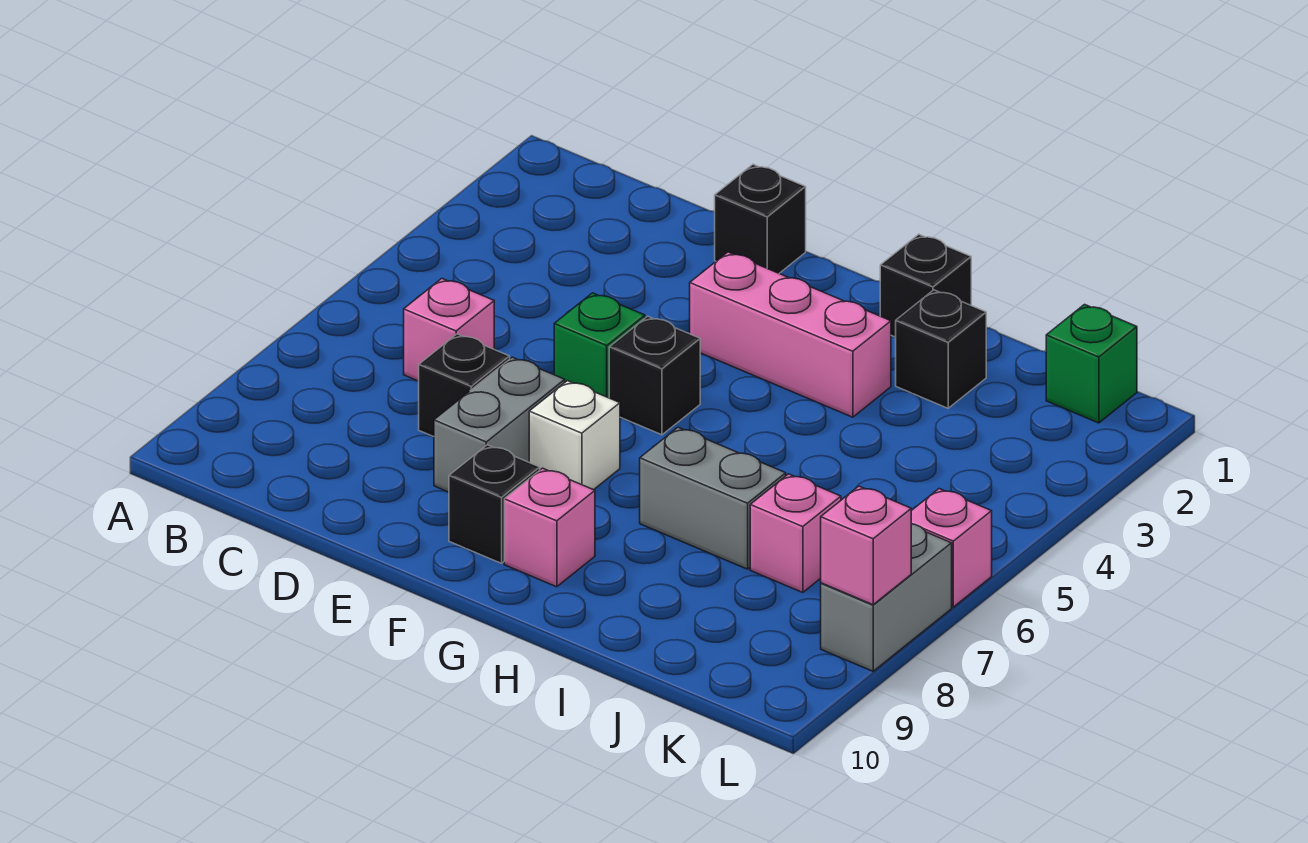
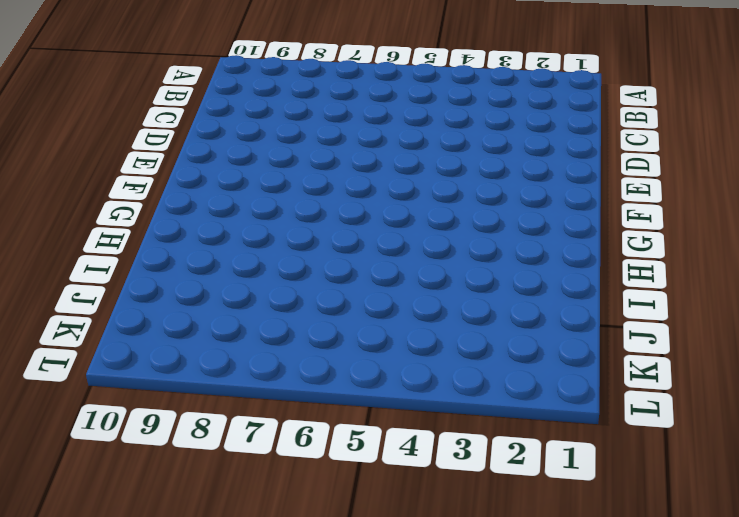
none -> pink 1x1 brick [404,279,494,381]
none -> black 1x1 brick [419,334,510,437]
none -> black 1x1 brick [715,164,806,273]

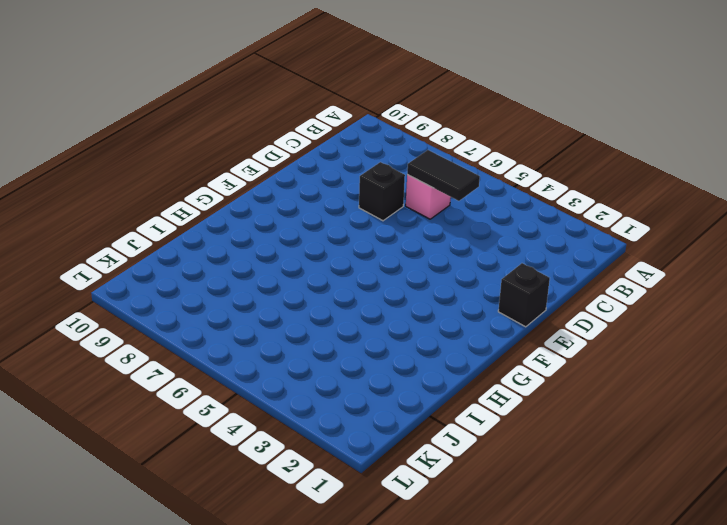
black 1x2 tile [407,150,480,201] -> none
none -> green 1x1 brick [554,293,645,398]
none -> grey 1x2 brick [434,357,565,492]
none -> pink 1x3 brick [690,252,891,417]

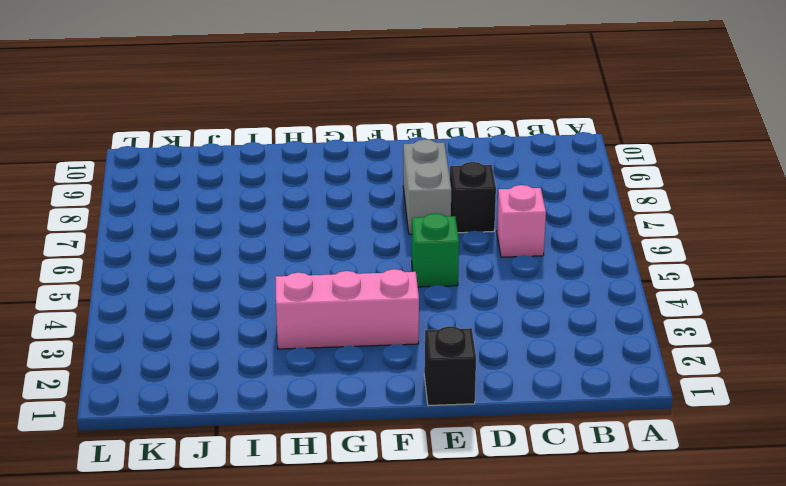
none -> black 1x1 brick [609,316,700,435]
none -> white 1x1 brick [529,381,620,490]
none -> black 1x1 brick [449,445,540,563]

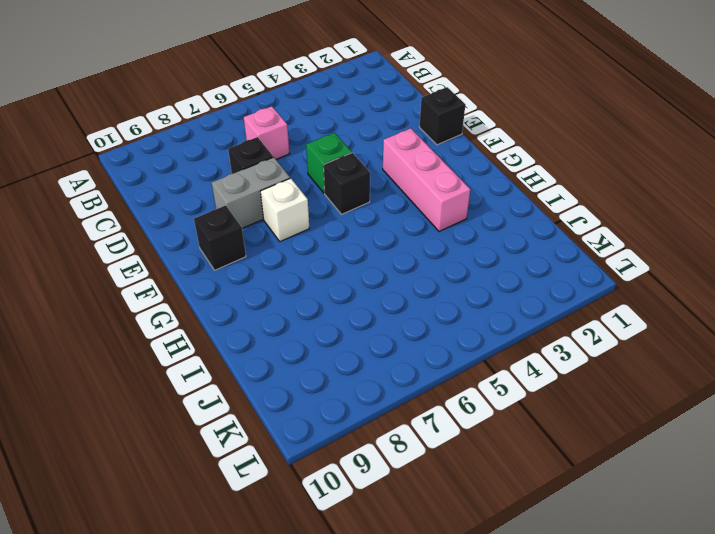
none -> pink 1x1 brick [504,468,595,587]
none -> black 1x1 brick [880,234,971,337]
none -> grey 1x2 brick [640,427,786,569]

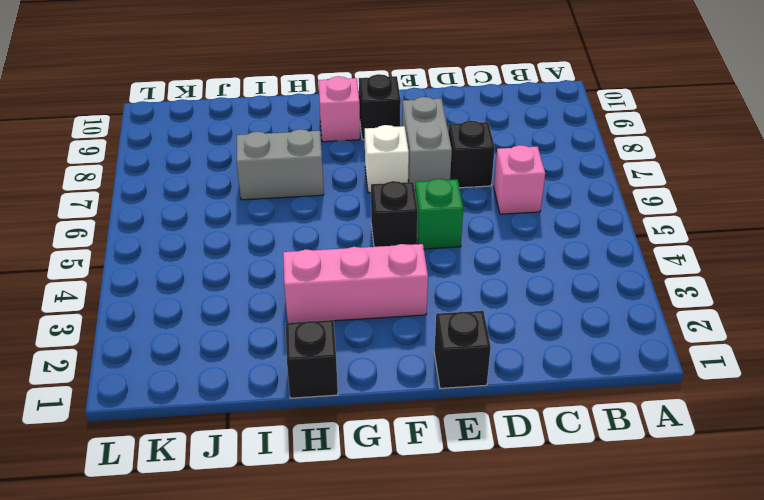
none -> black 1x1 brick [896,290,986,408]
none -> pink 1x1 brick [750,474,841,593]
none -> green 1x1 brick [1046,305,1137,423]

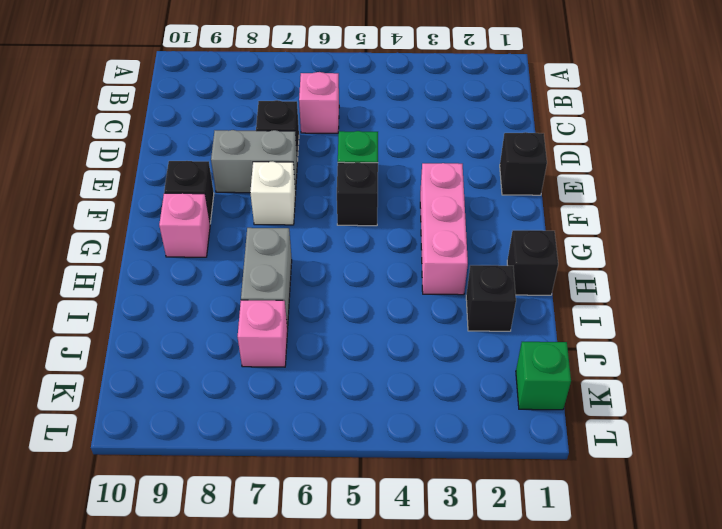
none -> pink 1x1 brick [911,489,992,607]
none -> grey 1x2 brick [821,524,952,671]
none -> pink 1x1 brick [821,486,911,605]

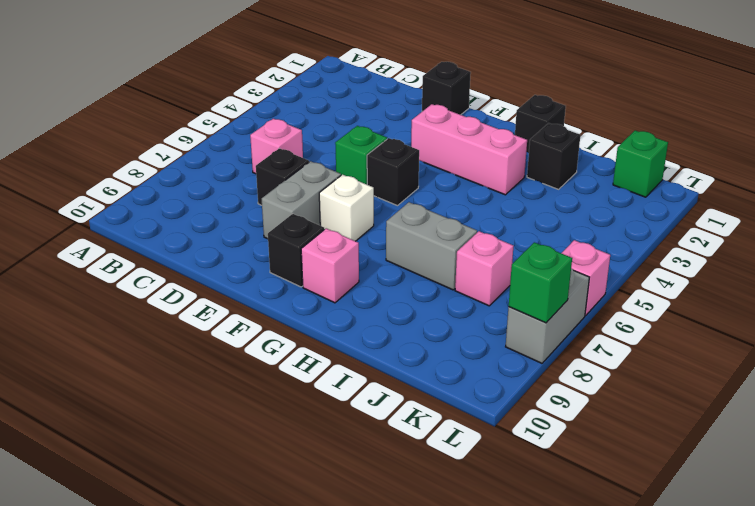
green 1x1 brick [509,242,572,323] -> pink 1x1 brick [821,486,911,605]

